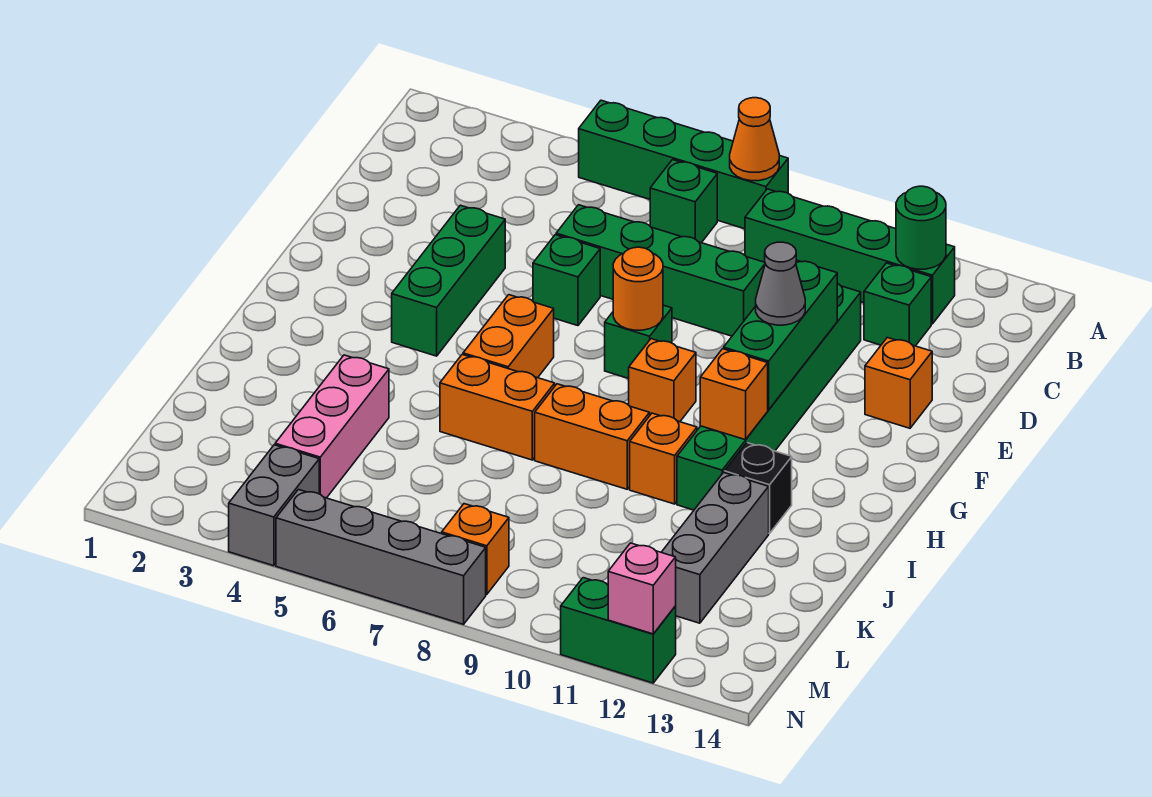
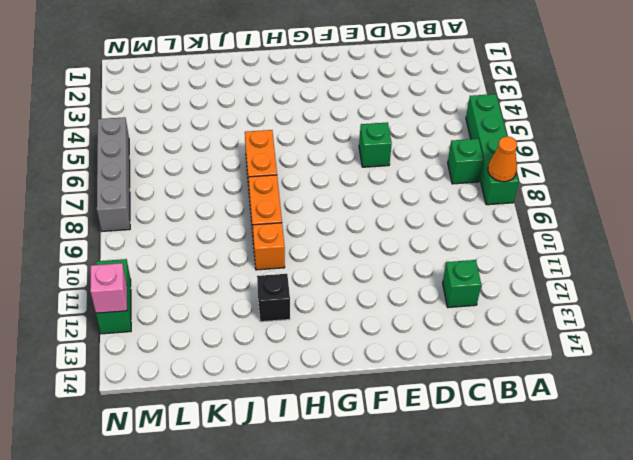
none -> green 1x4 brick [745,189,955,324]
none -> green 1x4 brick [556,205,765,336]
none -> green 1x6 brick [677,283,861,510]

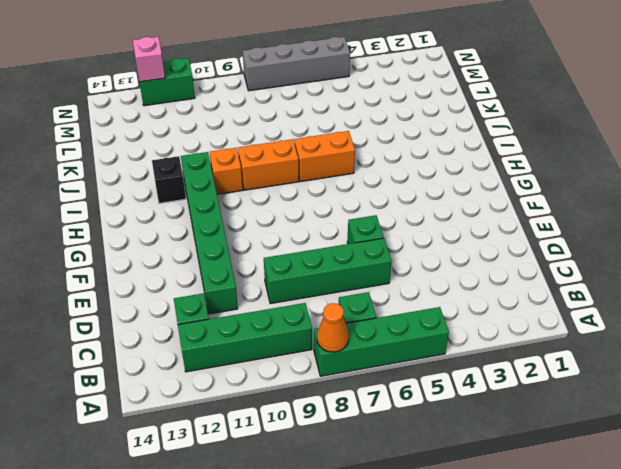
none -> green 1x3 brick [392,205,505,356]
none -> orange 1x1 brick [865,337,932,428]
none -> green 1x1 brick [605,305,672,379]

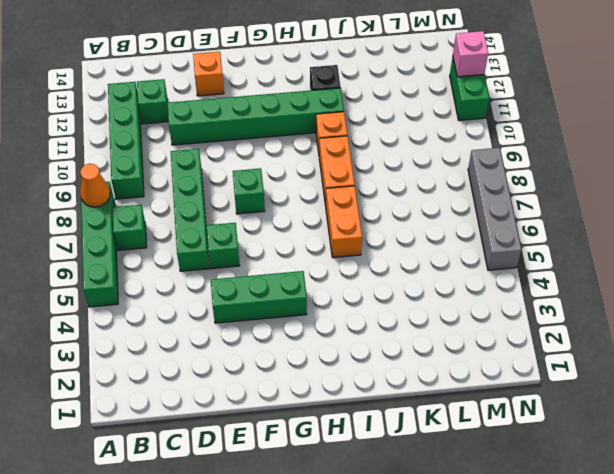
none -> orange 1x2 brick [463,295,554,378]
none -> orange 1x1 brick [629,339,696,422]
none -> pink 1x3 brick [275,355,389,498]

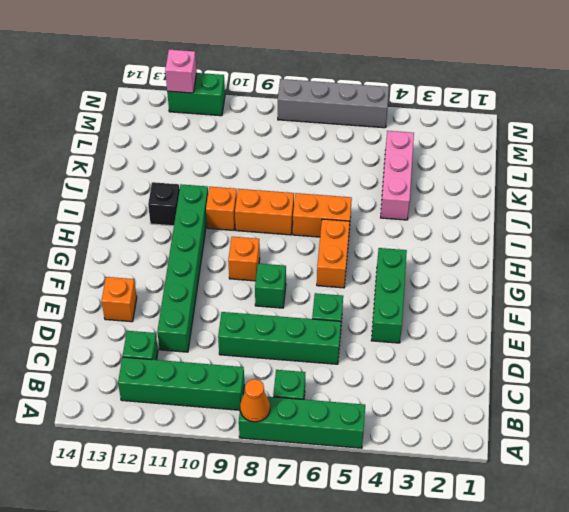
none -> grey 1x3 brick [661,473,769,623]
none -> grey 1x2 brick [229,445,319,566]
none -> orange 1x1 brick [442,504,509,595]

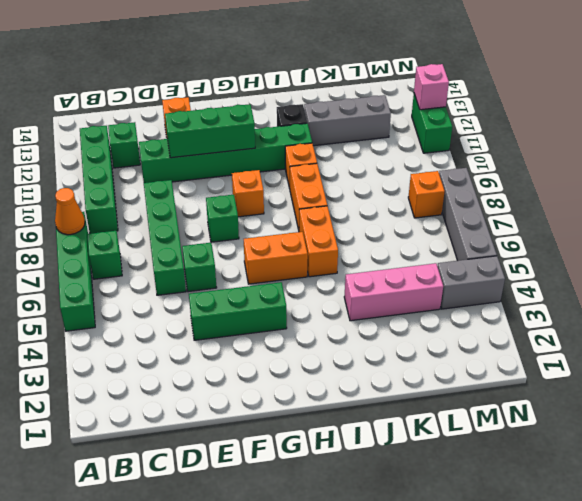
none -> green 1x1 round brick [896,186,946,269]
none -> orange 1x1 round brick [613,247,663,330]
none -> orange 1x1 brick [700,349,768,440]

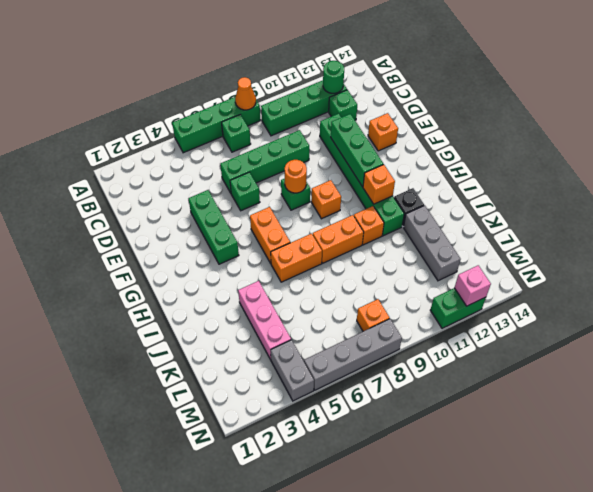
none -> grey 1x1 cone [756,242,805,325]

